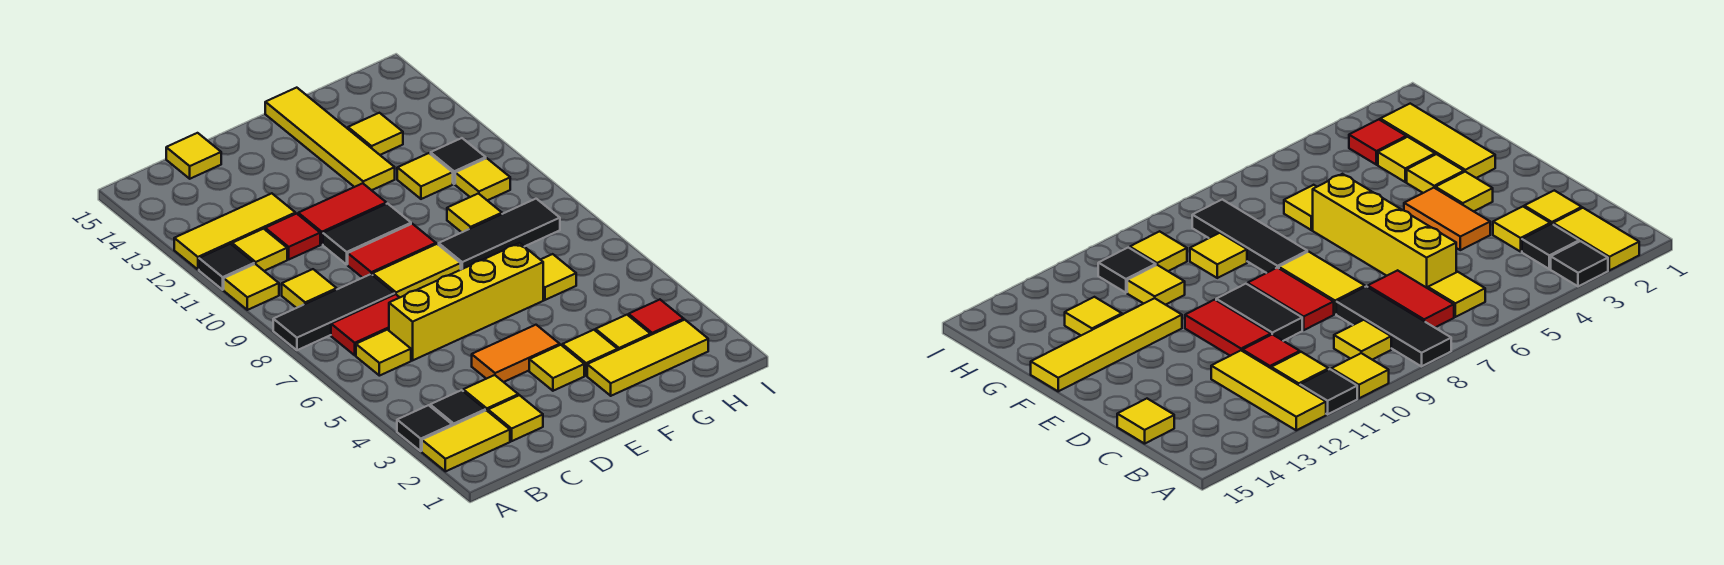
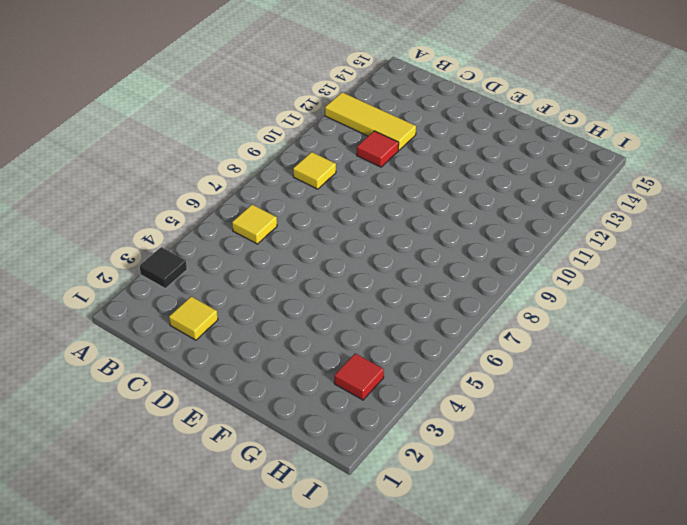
none -> yellow 1x2 tile [422,410,510,471]
none -> black 1x3 tile [273,274,395,350]
none -> yellow 1x1 tile [224,264,279,310]
none -> black 1x1 tile [199,244,254,290]

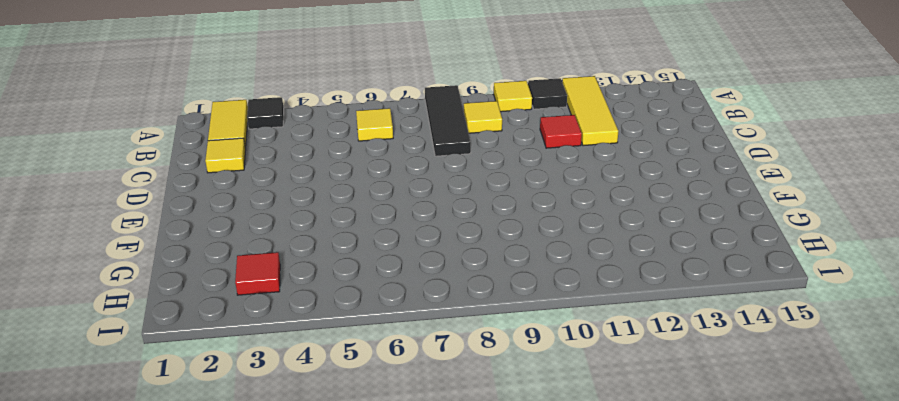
none -> black 1x1 tile [430,390,485,426]
none -> red 1x2 tile [331,294,400,355]
none -> yellow 1x1 tile [232,229,287,271]
none -> yellow 1x1 tile [463,375,518,411]

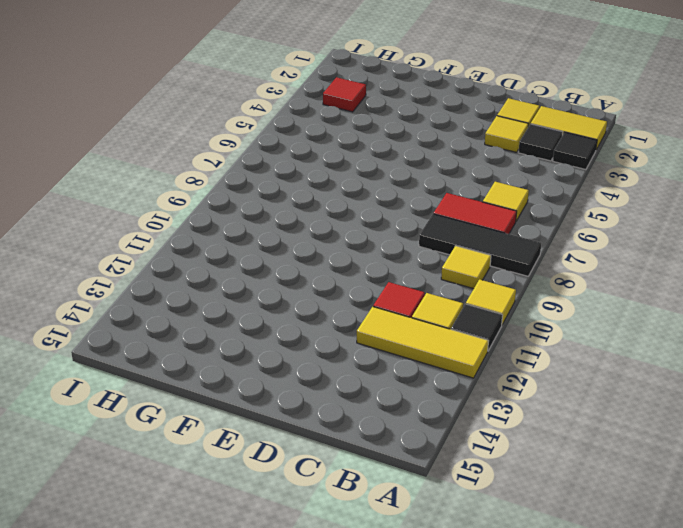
none -> yellow 1x4 brick [389,243,543,360]
none -> yellow 1x1 tile [166,133,221,179]
none -> orange 1x2 tile [472,325,560,382]
none -> yellow 1x2 tile [373,244,461,297]

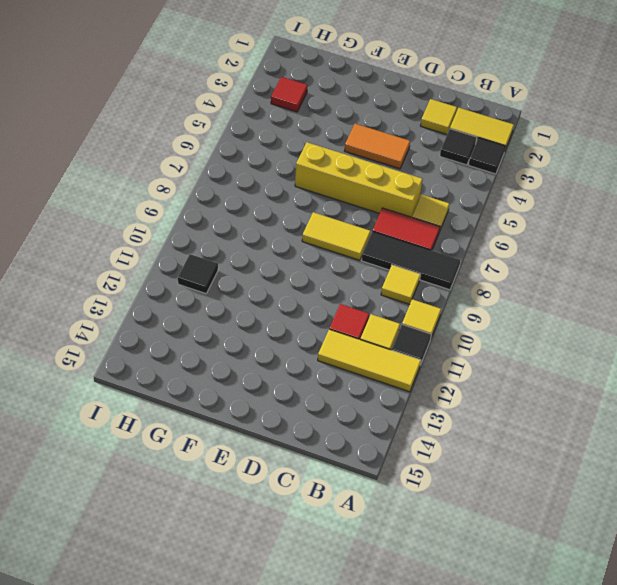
none -> yellow 1x1 tile [463,375,518,411]
none -> yellow 1x1 tile [166,133,221,179]
none -> red 1x2 tile [348,224,436,278]
none -> black 1x2 tile [323,204,411,264]

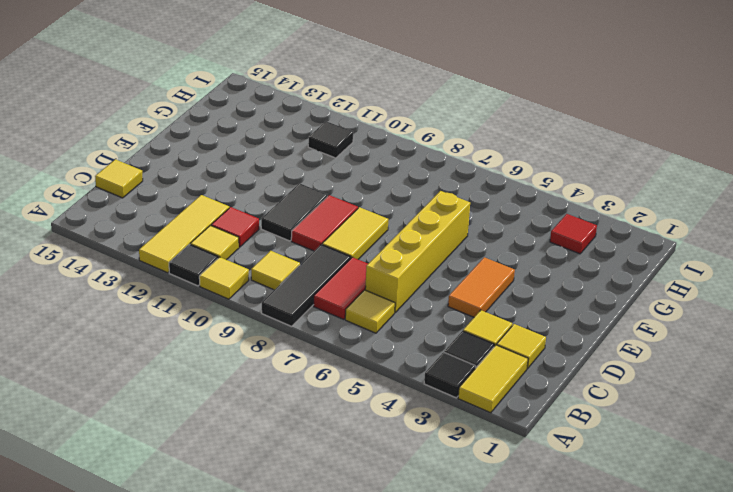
none -> red 1x2 tile [298,183,386,244]
none -> yellow 1x1 tile [529,345,584,391]
none -> yellow 1x3 tile [587,320,708,396]
none -> yellow 1x1 tile [562,330,618,376]

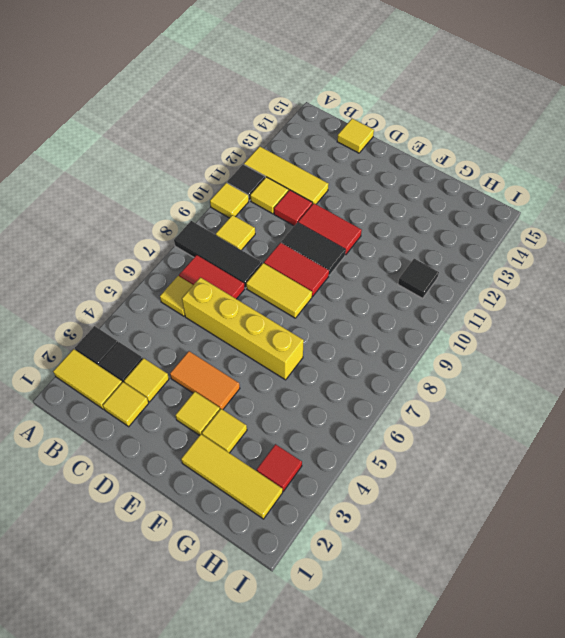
none -> black 1x3 tile [439,199,560,269]
none -> yellow 1x4 tile [265,88,395,190]
none -> yellow 1x1 tile [596,315,651,350]
none -> yellow 1x1 tile [541,254,576,300]

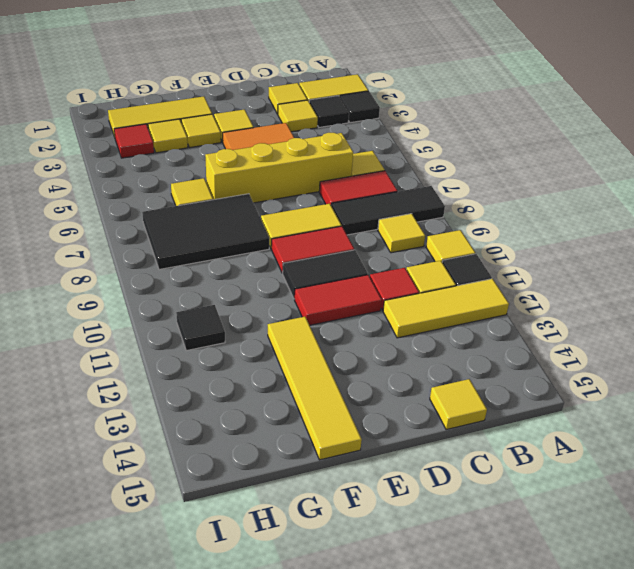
black 2x3 tile [142,194,269,270] -> black 1x3 tile [439,199,560,269]
none -> yellow 1x1 tile [447,194,502,232]
none -> yellow 1x1 tile [397,153,453,199]
none -> yellow 1x1 tile [348,113,403,155]
none -> yellow 1x1 tile [455,158,510,200]

